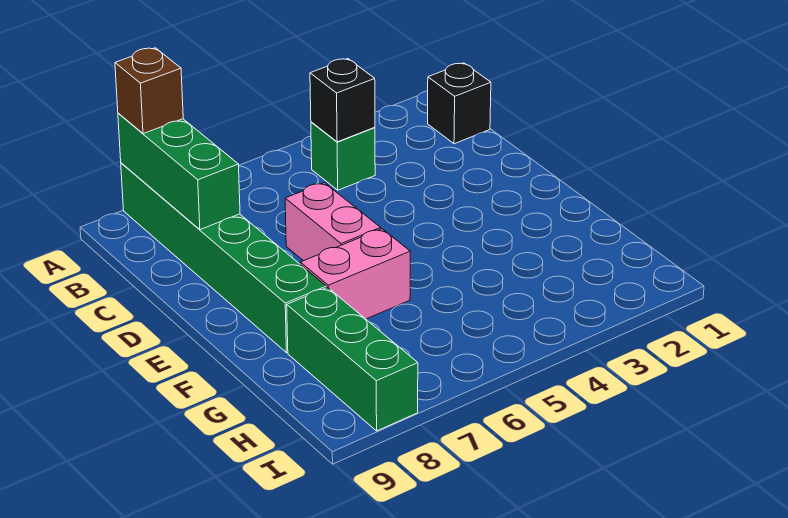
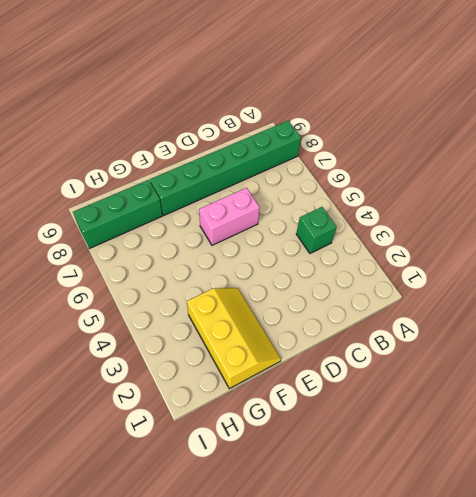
yellow 2x3 slope [187,288,281,389] -> none
none -> black 1x1 brick [428,63,491,144]
none -> pink 1x2 brick [300,229,410,319]

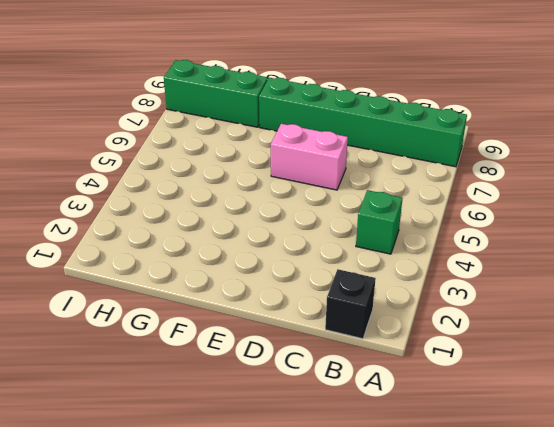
none -> pink 1x2 brick [300,229,410,319]
none -> green 1x3 brick [118,113,240,230]

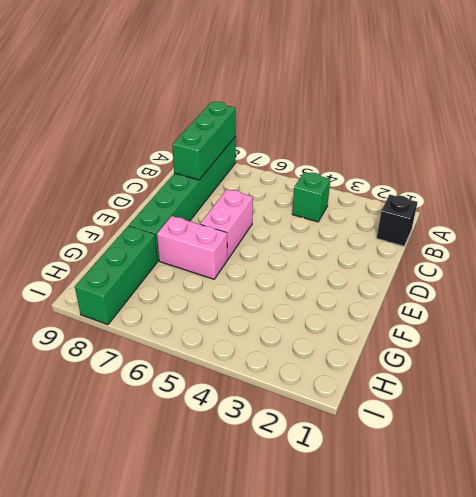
none -> black 1x1 brick [310,59,375,142]
none -> brown 1x1 brick [115,48,183,134]

